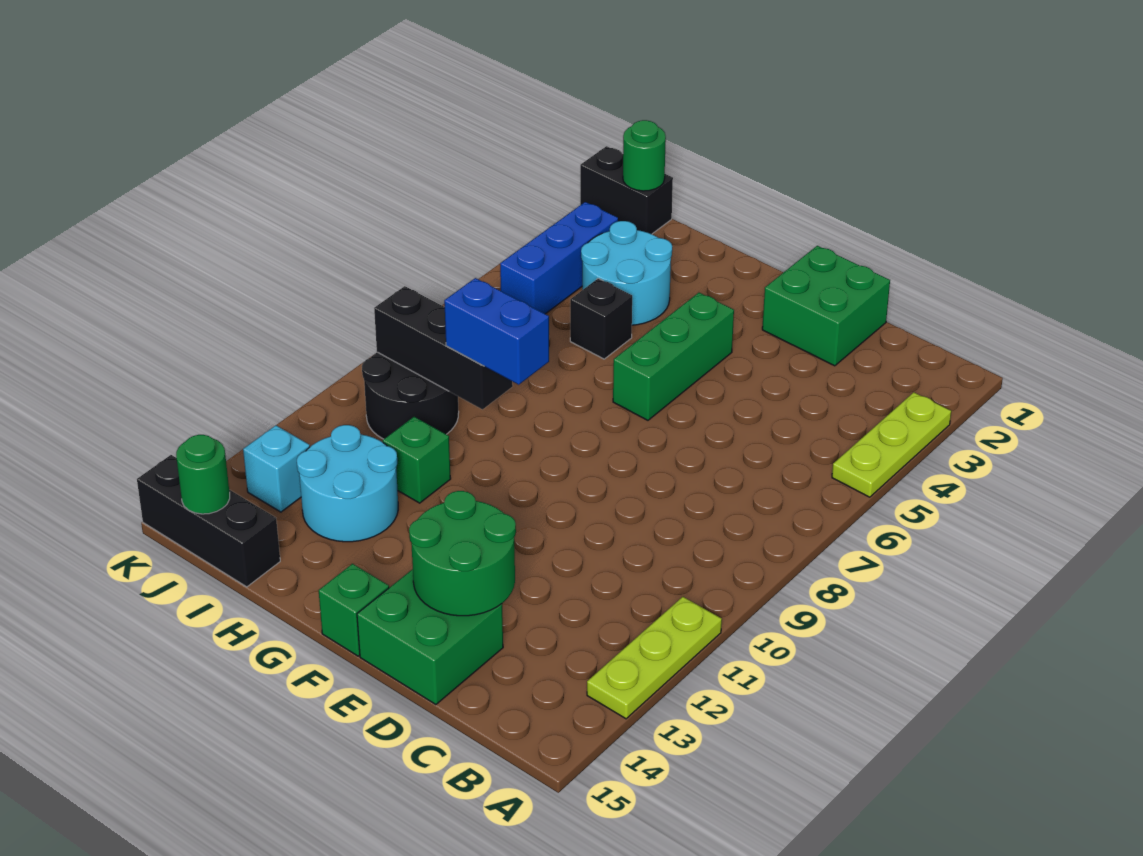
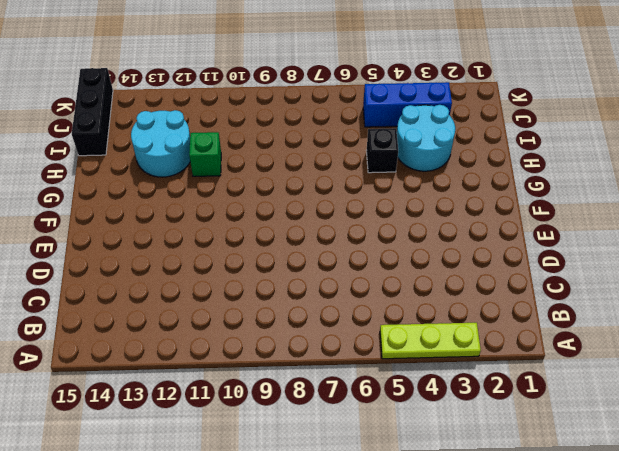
none -> lime 1x3 plate [587,597,722,719]
none -> green 2x2 brick [762,246,890,366]
none -> green 2x2 brick [357,569,503,705]

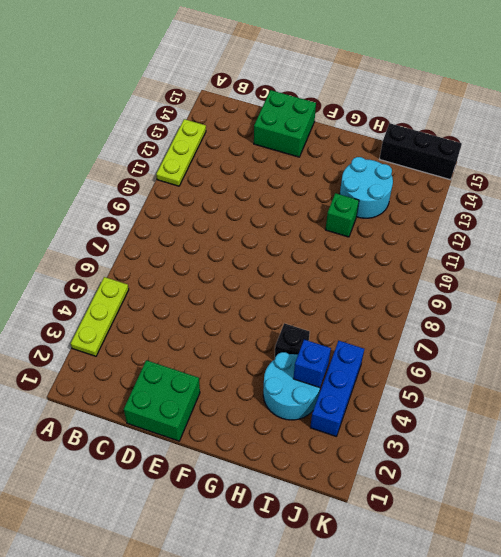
blue 1x1 brick [293,340,331,387] -> none
none -> green 1x3 brick [613,293,734,420]
none -> green 1x1 brick [319,564,389,656]
none -> black 2x2 round brick [362,352,459,439]

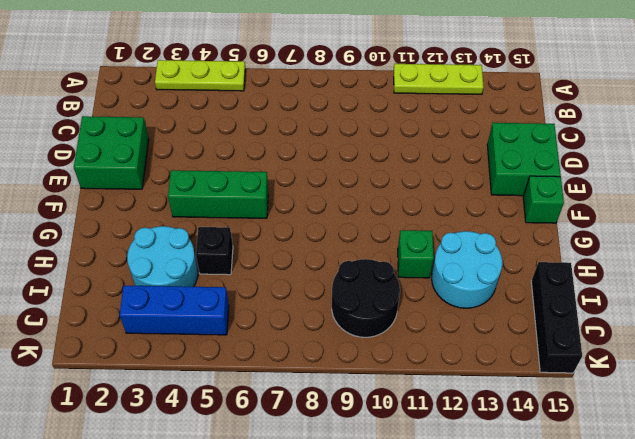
none -> black 1x2 brick [580,146,673,234]
none -> cyan 1x1 brick [243,425,310,512]
none -> green 2x2 round brick [409,491,516,616]

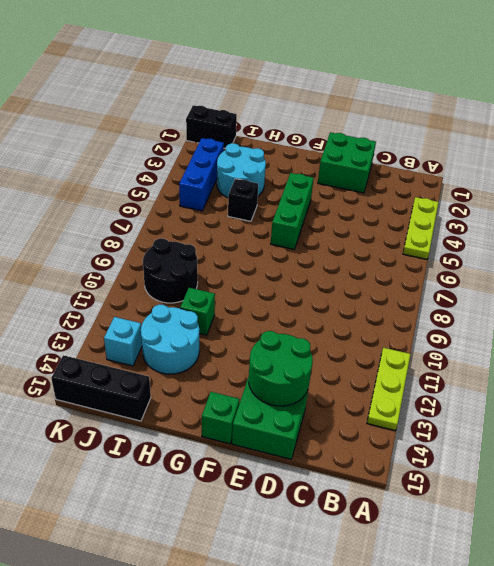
none -> black 1x3 brick [374,286,513,409]
none -> green 1x1 round brick [623,120,666,191]
none -> green 1x1 round brick [176,435,230,514]

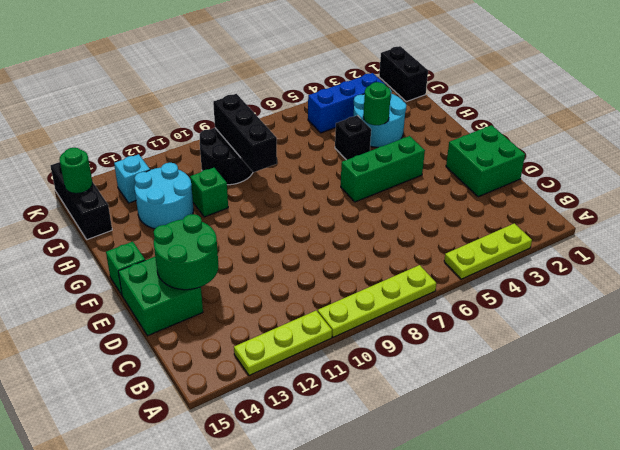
lime 1x4 plate [318,265,436,337] -> none
green 1x1 round brick [363,82,391,125] -> green 1x1 round brick moved to [623,120,666,191]
none -> blue 1x2 brick [444,278,549,385]

